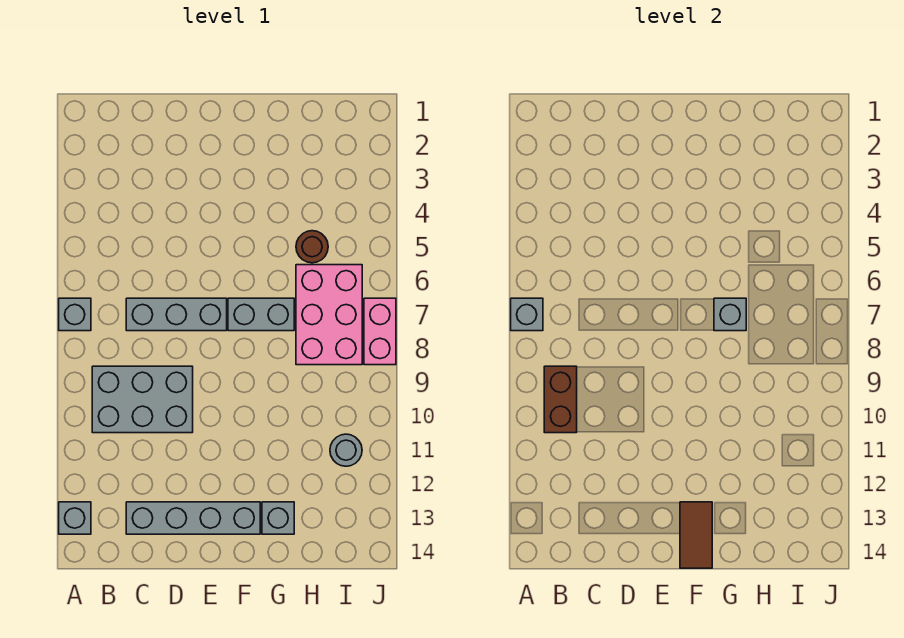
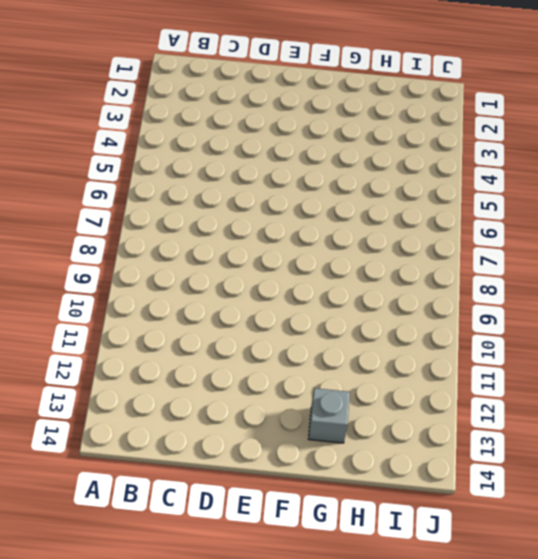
none -> grey 1x1 brick [59,298,91,331]
none -> grey 1x1 brick [59,502,91,534]
none -> grey 2x3 brick [92,366,193,433]

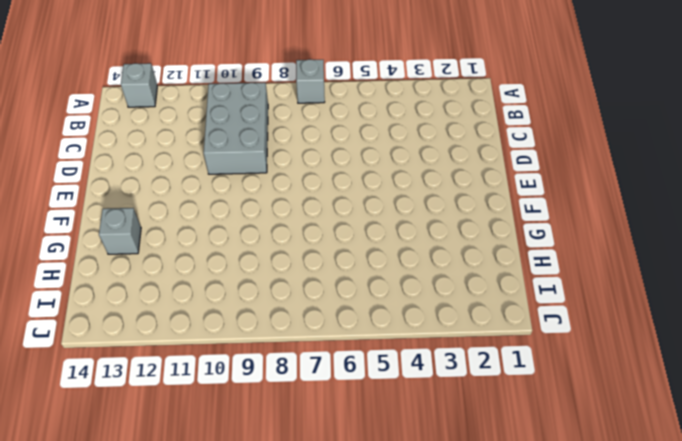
none -> grey 1x3 brick [126,298,227,331]
none -> grey 1x4 brick [126,502,260,534]
none -> grey 1x2 brick [228,298,294,331]

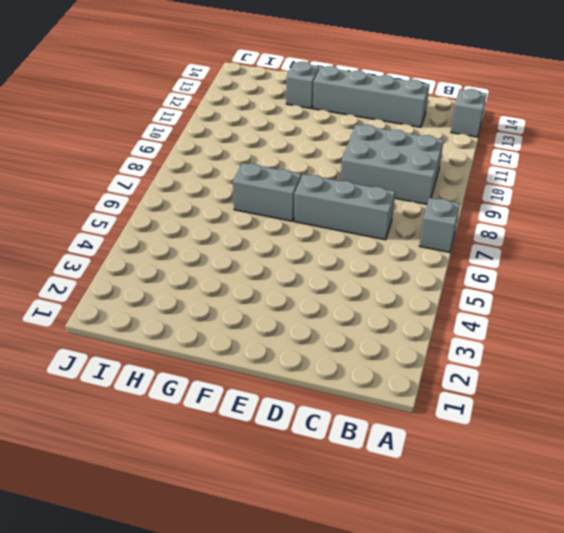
none -> brown 1x1 round brick [296,231,328,263]
none -> pink 2x3 brick [296,265,362,365]
none -> grey 1x1 round brick [330,434,362,466]

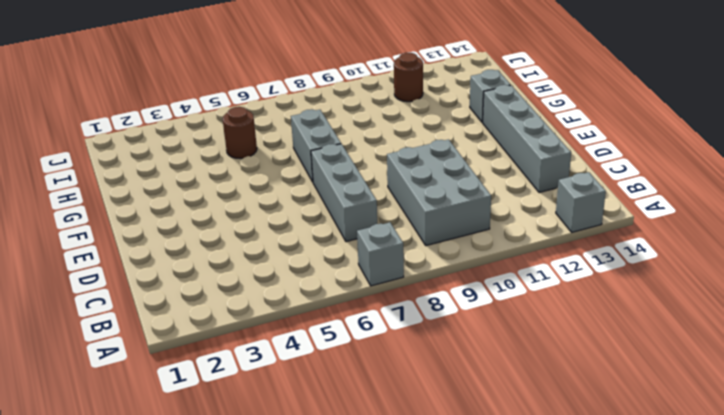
brown 1x1 round brick [394,53,423,102] -> grey 1x1 round brick [330,434,362,466]
none -> pink 2x3 brick [296,265,362,365]
none -> pink 1x2 brick [364,298,396,365]
none -> grey 1x1 brick [511,298,543,331]

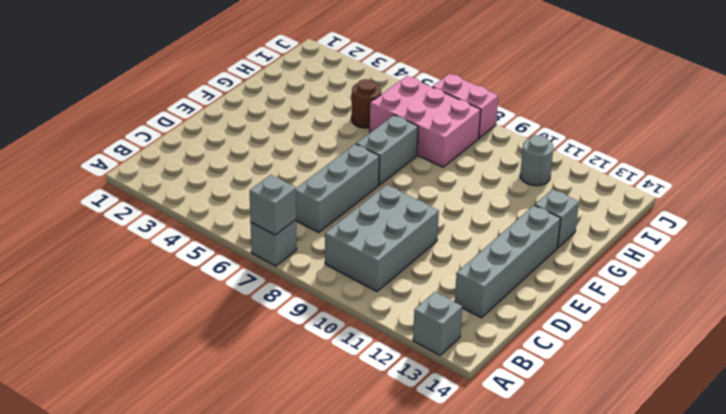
none -> brown 1x2 brick [544,366,577,433]
none -> brown 1x2 tile [680,502,712,568]
none -> grey 1x1 brick [714,298,746,331]

